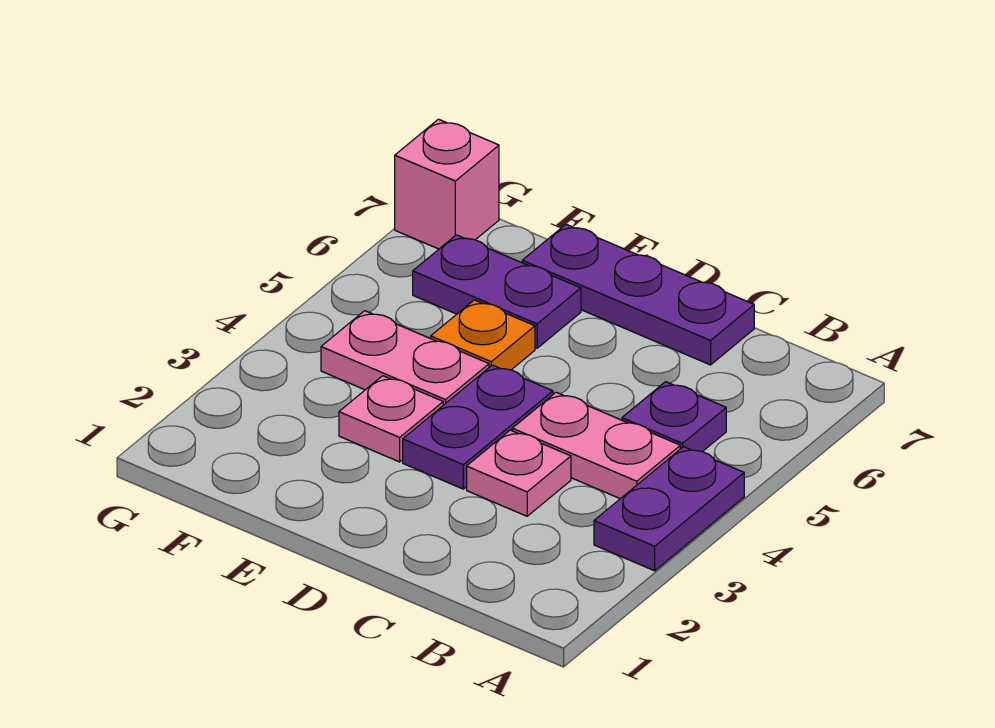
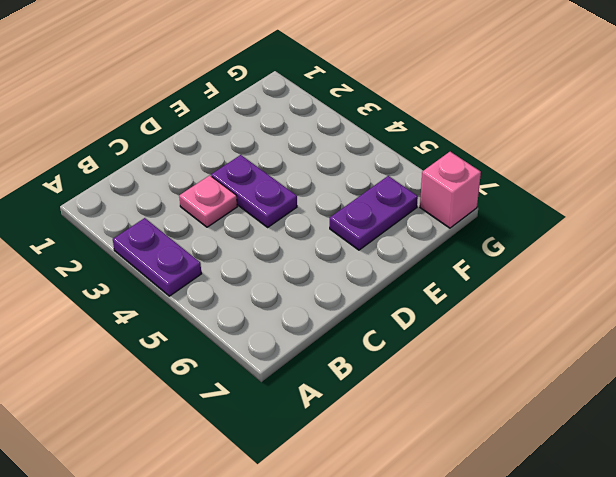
none -> pink 1x2 plate [512,392,680,499]
none -> purple 1x1 plate [622,382,726,452]

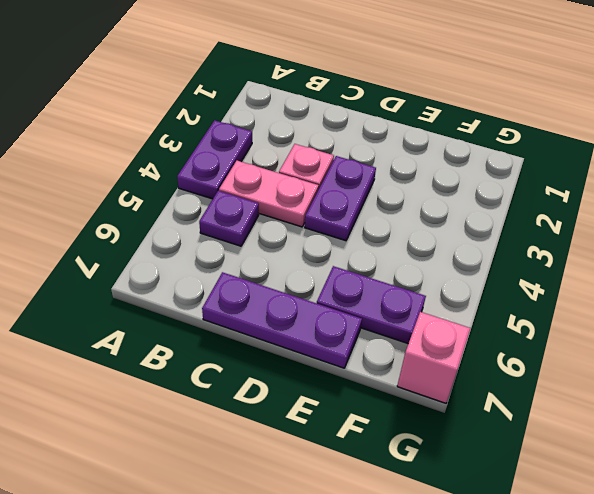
none -> pink 1x1 plate [339,376,443,462]
none -> pink 1x2 plate [321,311,489,405]

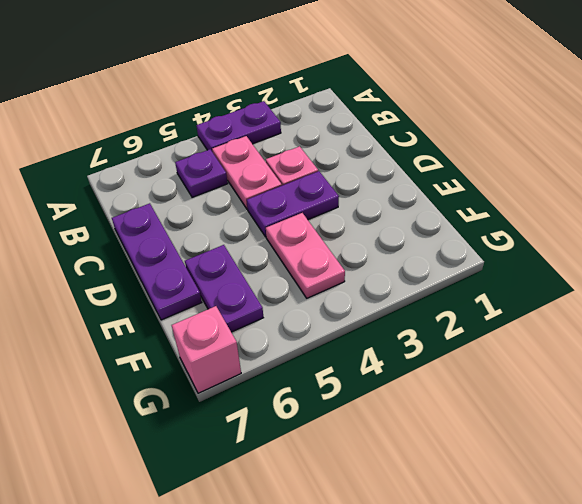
none -> pink 1x1 plate [339,376,443,462]
none -> orange 1x1 plate [431,300,535,370]

